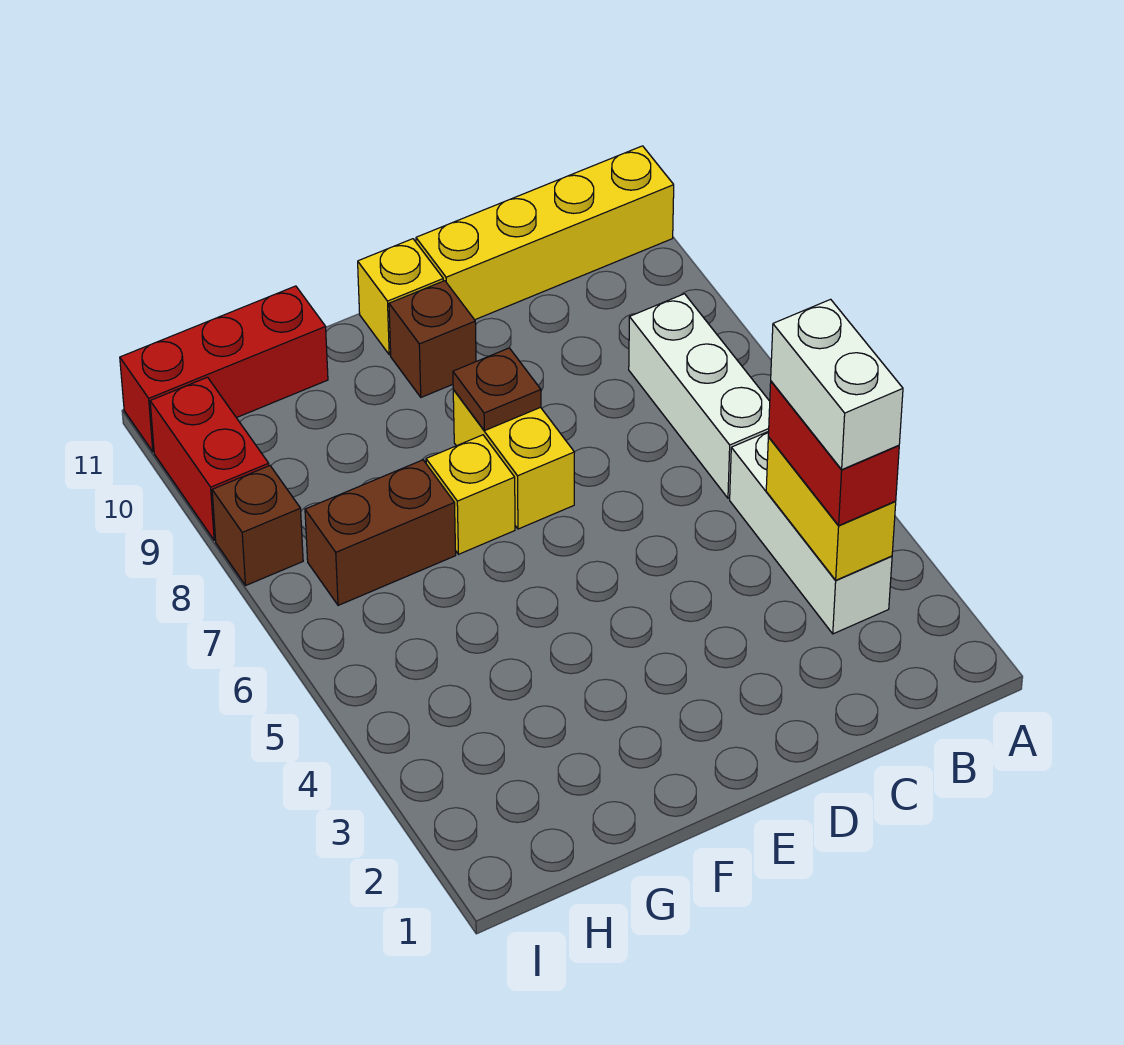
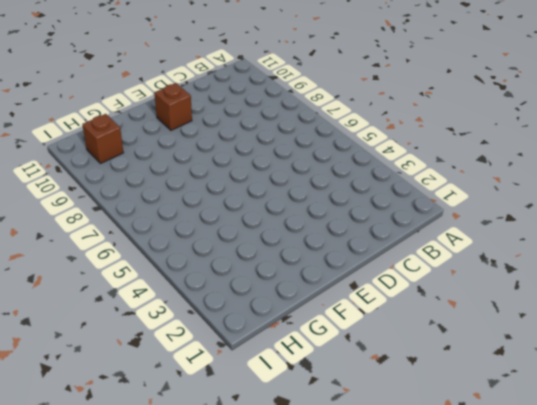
brown 1x1 brick [82,114,123,164] -> brown 1x1 brick moved to [212,466,303,585]
none -> yellow 1x4 brick [416,146,674,320]
none -> white 1x3 brick [730,431,892,634]
none -> white 1x3 brick [629,294,770,498]

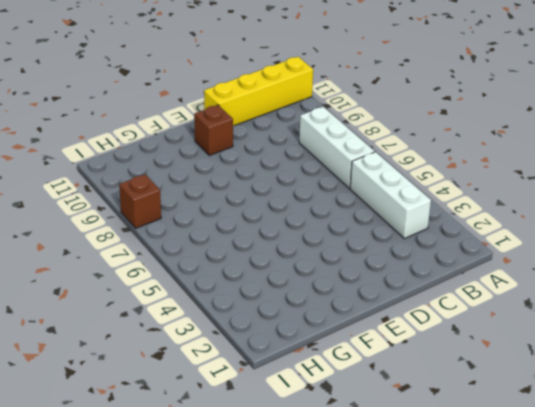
none -> yellow 1x2 brick [453,389,574,529]
none -> yellow 1x1 brick [358,239,443,355]
none -> yellow 1x1 brick [426,435,515,554]

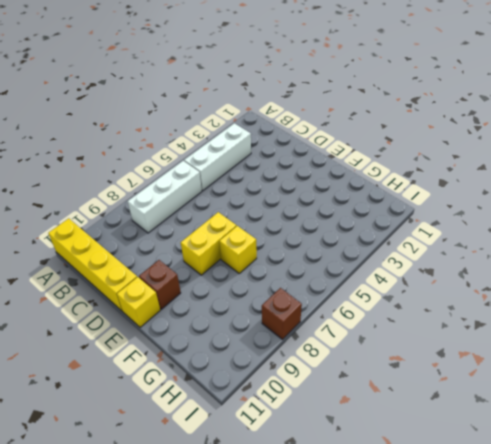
none -> brown 1x2 brick [305,460,456,605]
none -> red 1x3 brick [120,286,328,452]
none -> red 1x2 brick [150,377,269,540]

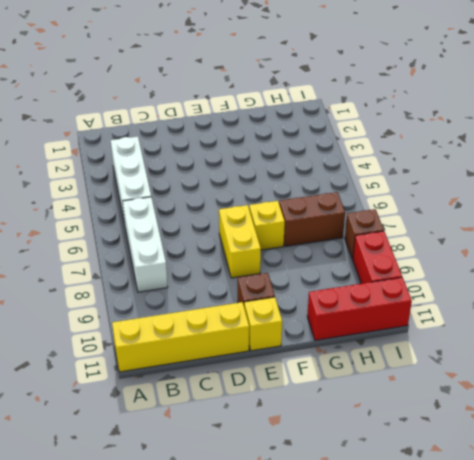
none -> yellow 1x2 brick [766,437,896,580]
none -> brown 1x1 plate [453,348,541,431]
none -> red 1x2 brick [768,381,899,526]

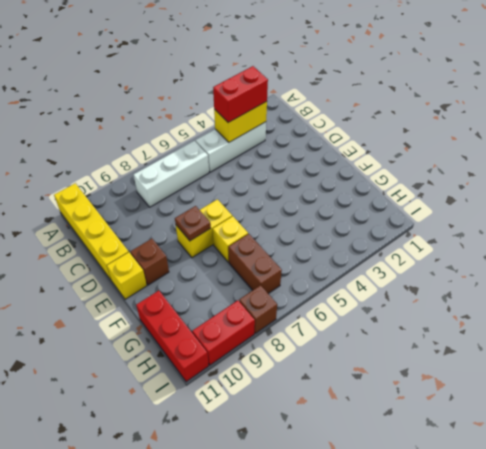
none -> white 1x2 brick [771,299,903,469]

